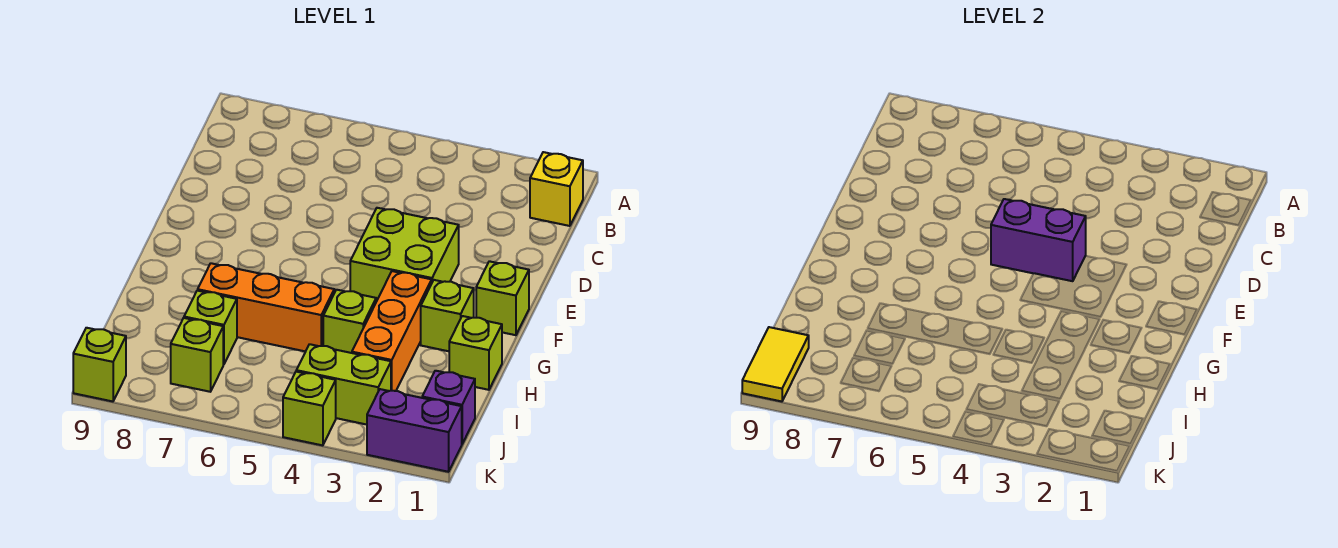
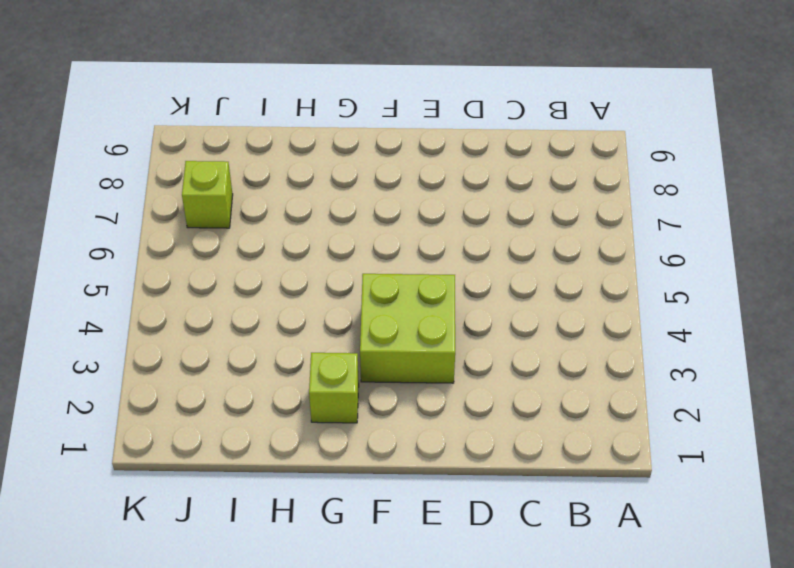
none -> yellow 1x1 brick [530,152,583,226]
none -> lime 1x1 brick [476,261,529,335]
none -> orange 1x3 brick [352,271,432,391]

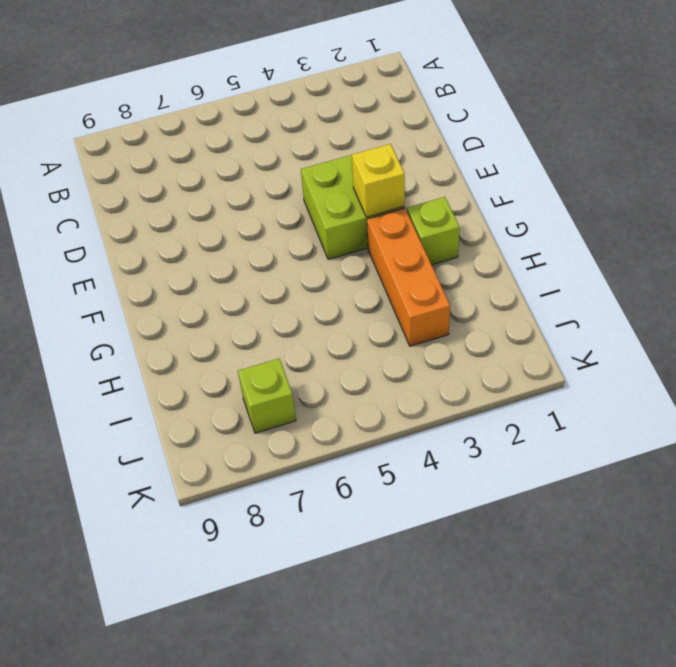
yellow 1x1 brick [352,144,405,217] -> yellow 1x1 brick moved to [530,152,583,226]
none -> lime 1x1 brick [476,261,529,335]
none -> lime 1x1 brick [449,316,502,390]
none -> lime 1x1 brick [323,290,376,353]

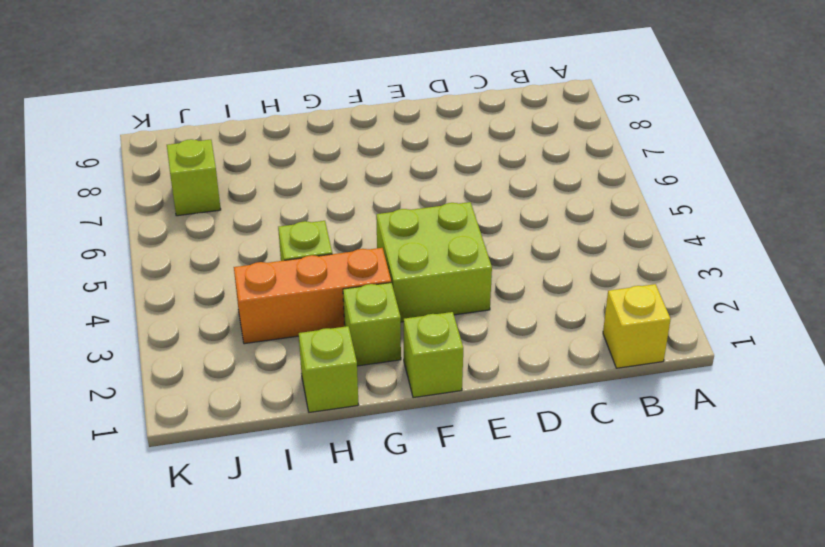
none -> orange 1x3 brick [198,263,334,351]
none -> lime 1x1 brick [184,291,237,364]
none -> purple 1x1 brick [422,371,475,444]

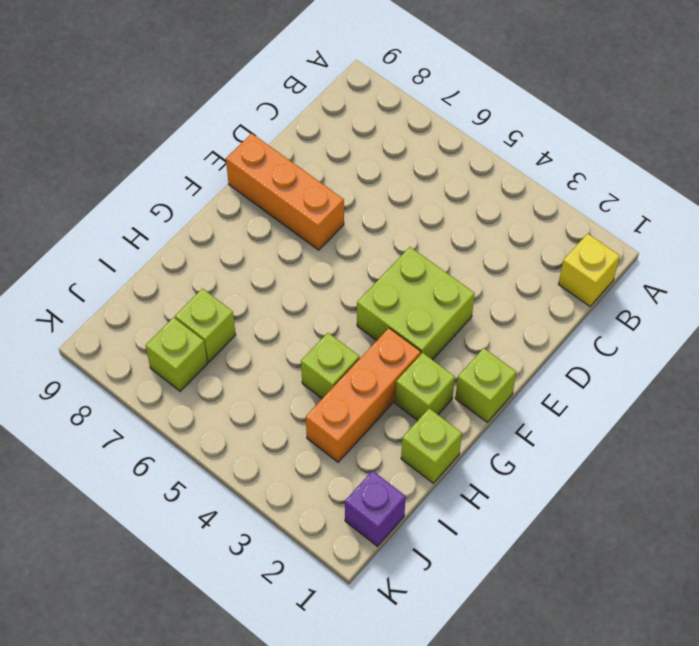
orange 1x3 brick [226,134,344,250] -> orange 1x3 brick moved to [198,263,334,351]
none -> lime 1x2 brick [296,344,391,425]
none -> purple 1x2 brick [367,389,462,472]
none -> lime 1x1 brick [283,372,336,445]

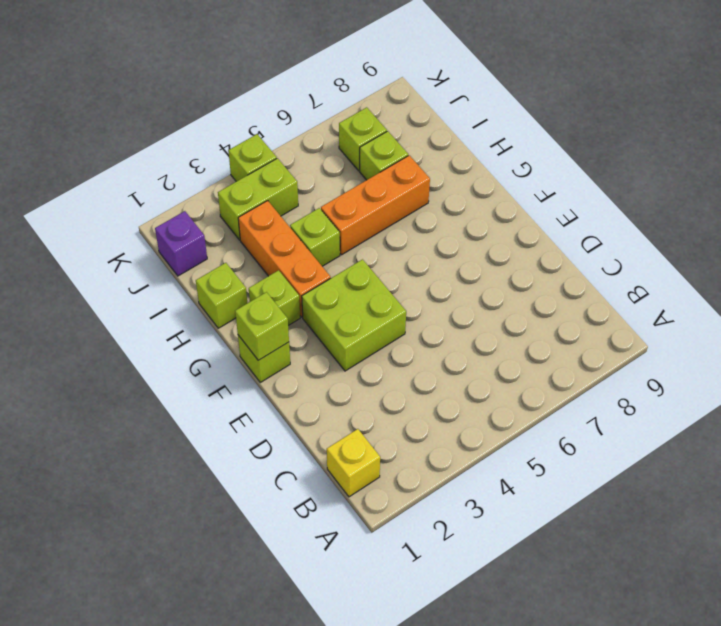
lime 1x1 brick [235,292,289,360] -> lime 1x1 brick moved to [73,328,126,401]
none -> purple 1x2 brick [367,389,462,472]
none -> purple 1x2 brick [991,199,1086,281]
none -> yellow 1x2 tile [742,327,809,401]

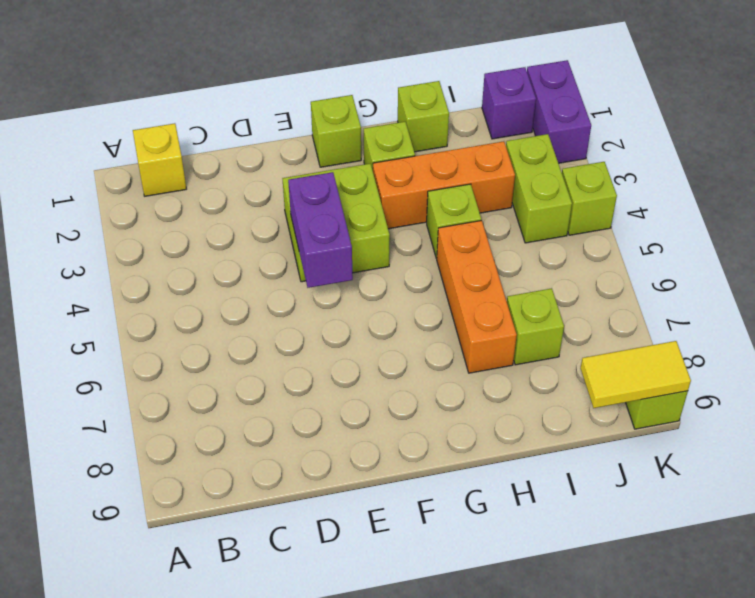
none -> lime 1x1 brick [171,318,223,392]

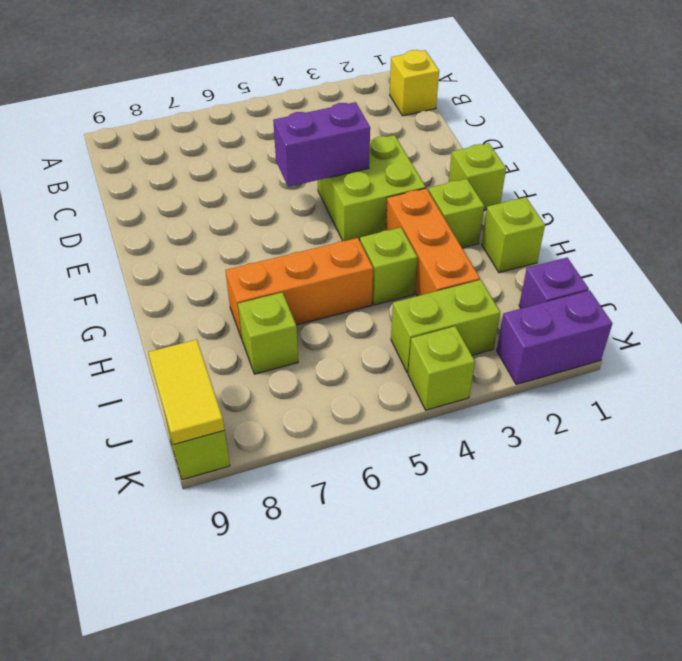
none -> lime 1x1 brick [171,318,223,392]

